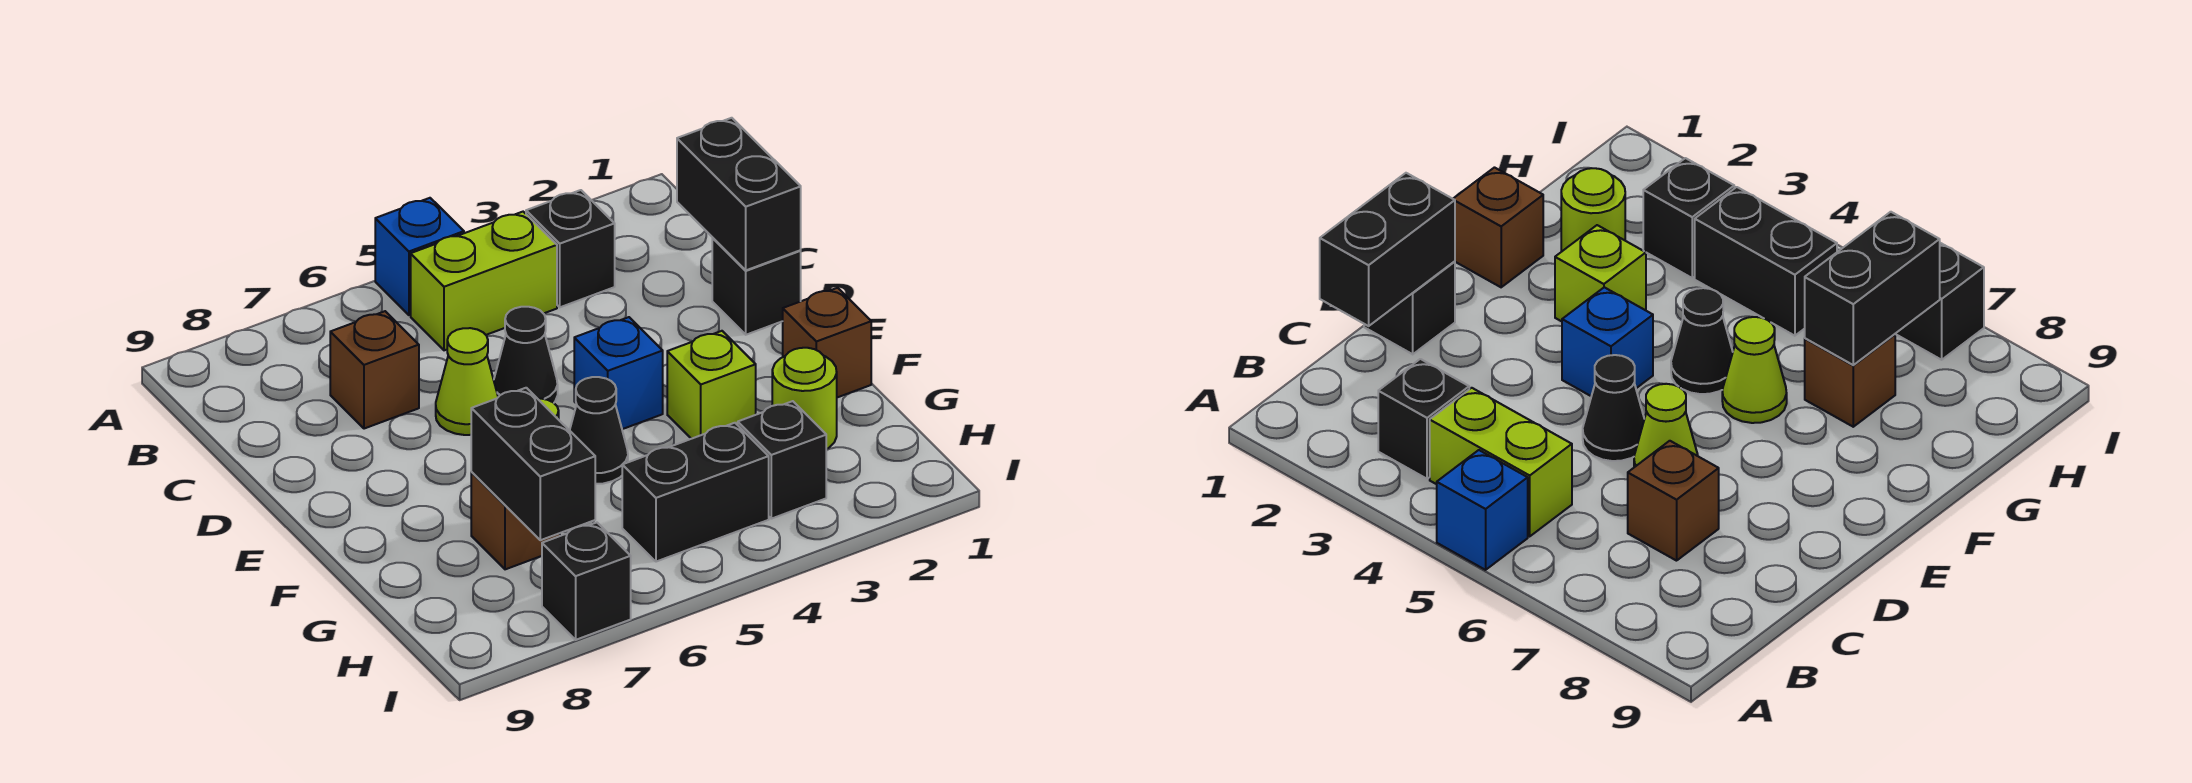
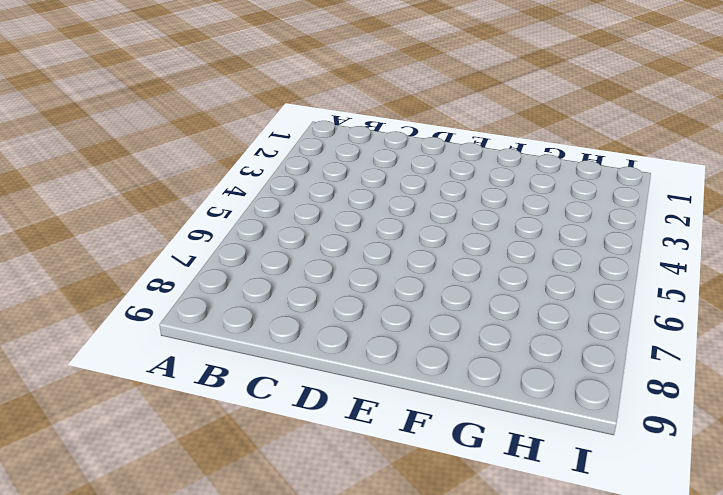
none -> blue 1x1 brick [375,198,464,315]
none -> black 1x1 brick [526,190,615,307]
none -> lime 1x2 brick [411,212,557,350]

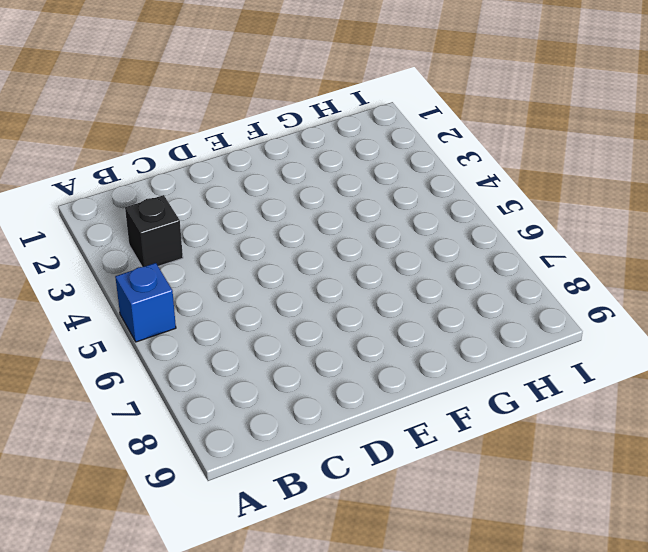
none -> lime 1x2 brick [411,212,557,350]
none -> brown 1x1 brick [330,311,419,429]
none -> black 1x1 brick [712,238,801,335]

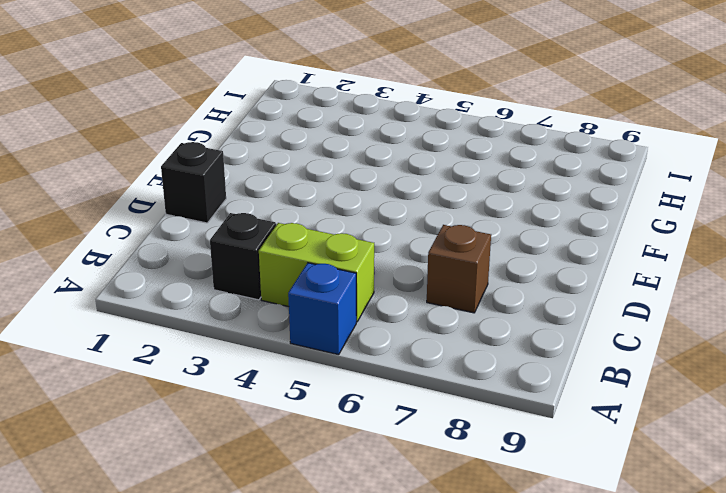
none -> black 1x1 cone [494,307,558,403]
none -> lime 1x1 cone [436,328,498,435]
none -> blue 1x1 brick [574,317,663,429]

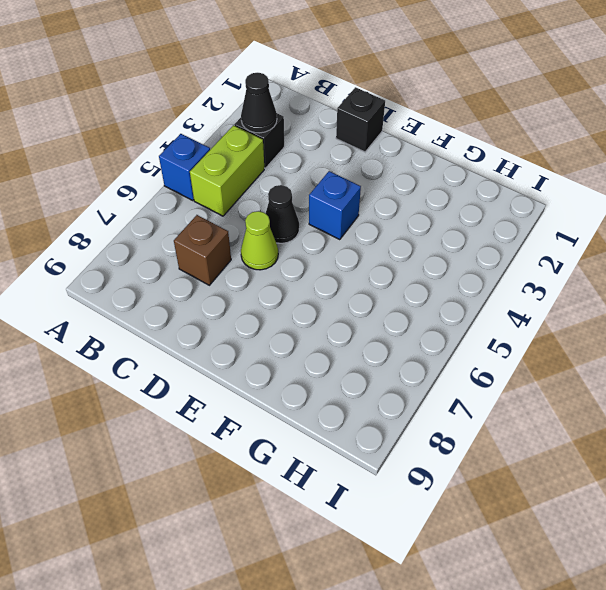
black 1x1 cone [241,73,277,133] -> black 1x1 cone moved to [570,377,628,484]
none -> brown 1x1 brick [782,288,871,398]
none -> lime 1x1 brick [667,331,756,439]
none -> lime 1x1 cone [1722,317,1787,423]

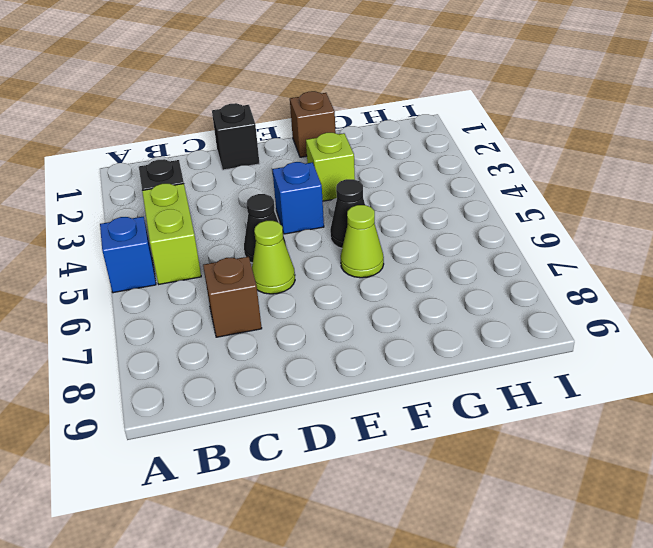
none -> lime 1x1 round brick [772,348,837,449]
none -> brown 1x1 brick [471,473,560,569]
none -> black 1x1 brick [738,401,826,519]

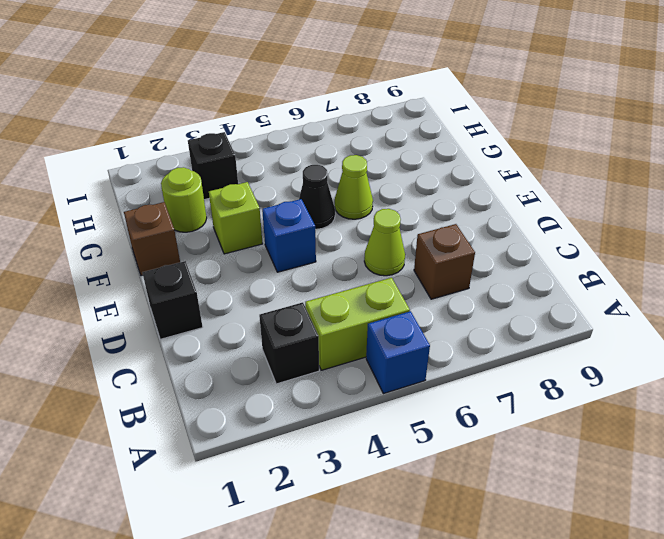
none -> black 1x1 cone [494,307,558,403]
none -> brown 1x1 brick [471,473,560,569]
none -> black 1x2 brick [622,423,769,562]

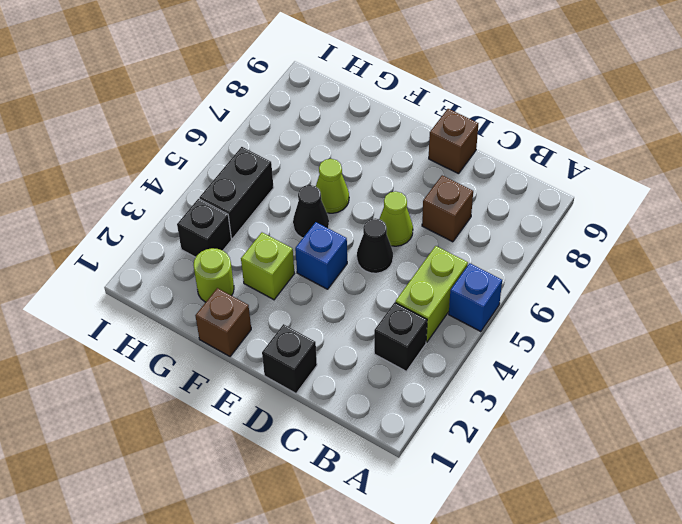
brown 1x1 brick [429,109,478,174] -> brown 1x1 brick moved to [471,473,560,569]
none -> black 1x1 brick [542,523,631,640]
none -> black 1x2 brick [677,118,801,270]
none -> black 1x2 brick [471,388,595,540]

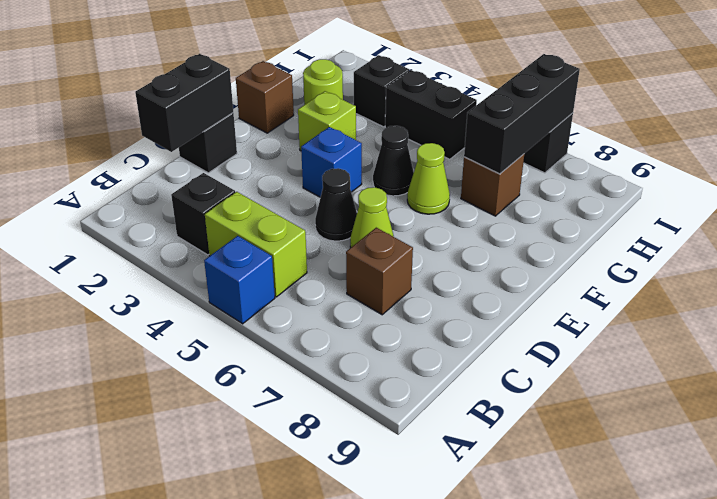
black 1x3 brick [464,54,580,174] -> black 1x2 brick [471,388,595,540]

